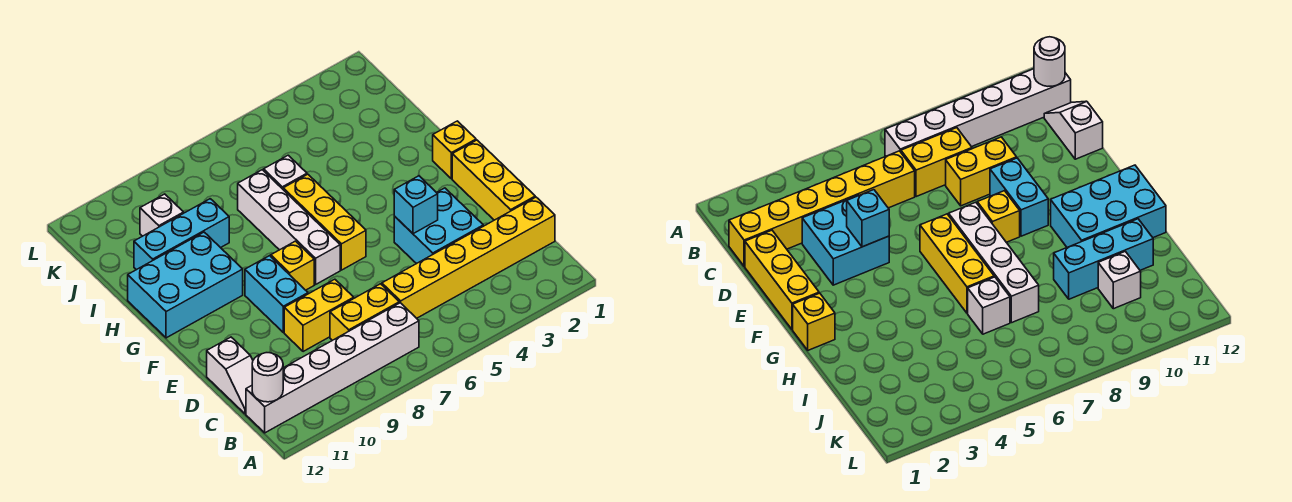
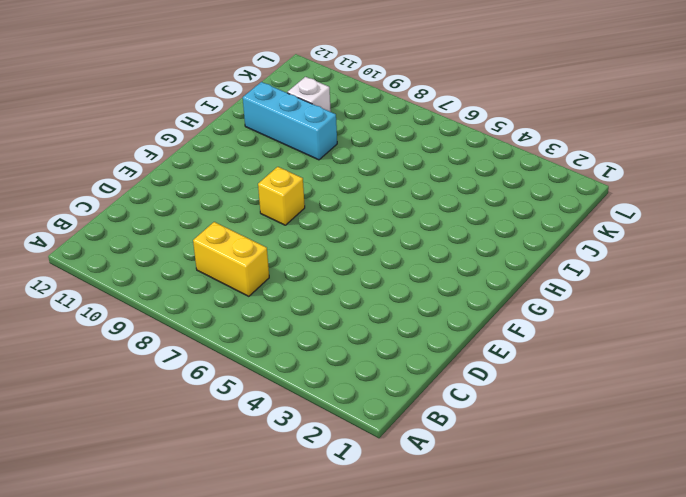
none -> white 1x6 brick [246,303,419,433]
none -> yellow 1x6 brick [382,197,555,318]
none -> white 1x2 slope [207,337,253,414]

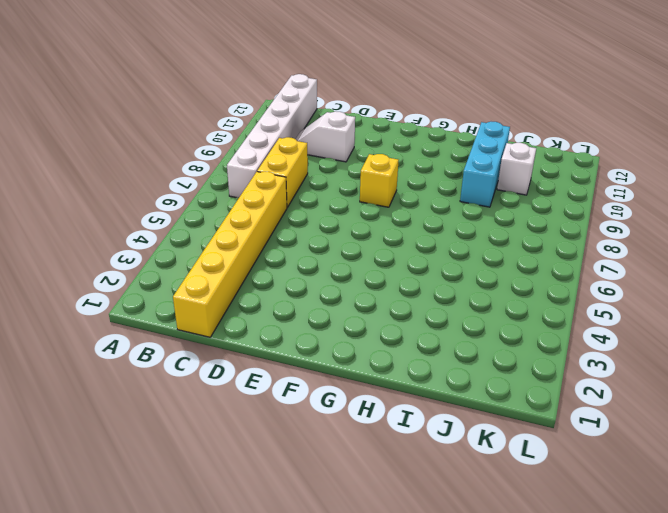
white 1x2 slope [296,111,355,162] -> white 1x2 slope moved to [207,337,253,414]
none -> yellow 1x3 brick [452,140,535,220]
none -> cyan 2x2 brick [394,188,483,264]
none -> yellow 1x2 brick [284,279,354,352]

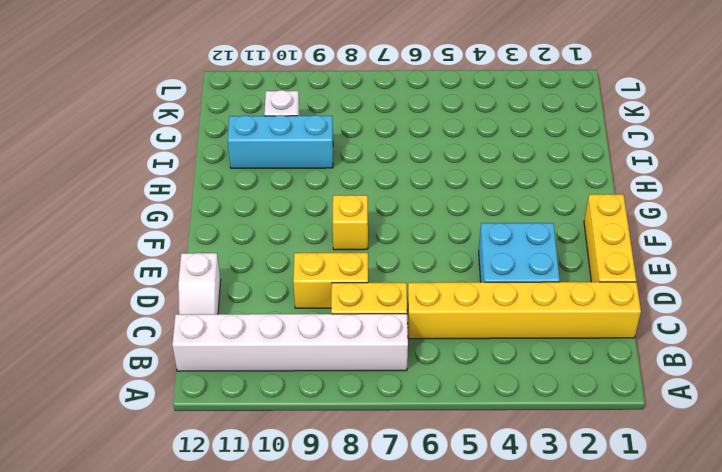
none -> cyan 1x2 brick [245,256,308,332]
none -> yellow 1x3 brick [283,174,366,270]
none -> white 1x4 brick [238,170,340,284]

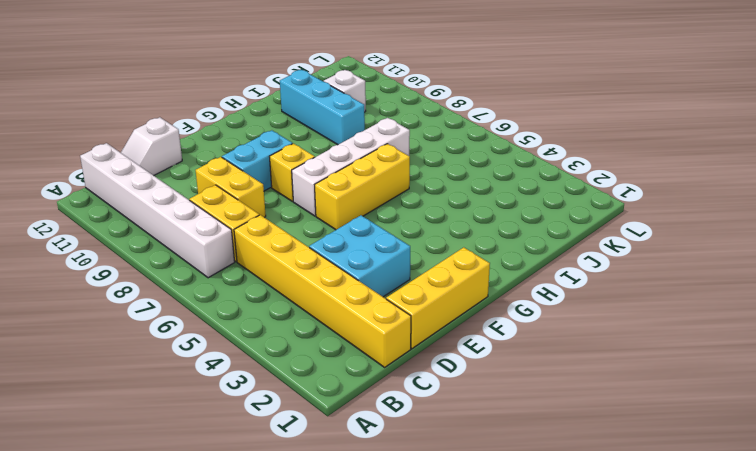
none -> yellow 1x1 brick [433,121,476,179]
none -> cyan 2x3 brick [128,232,243,338]
none -> white 1x1 brick [264,155,307,189]

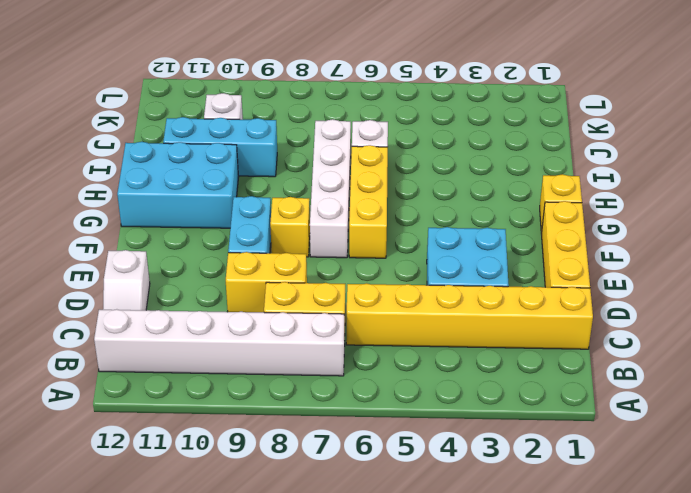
none -> white 1x1 round brick [252,353,283,402]
none -> cyan 1x1 brick [394,176,438,234]

